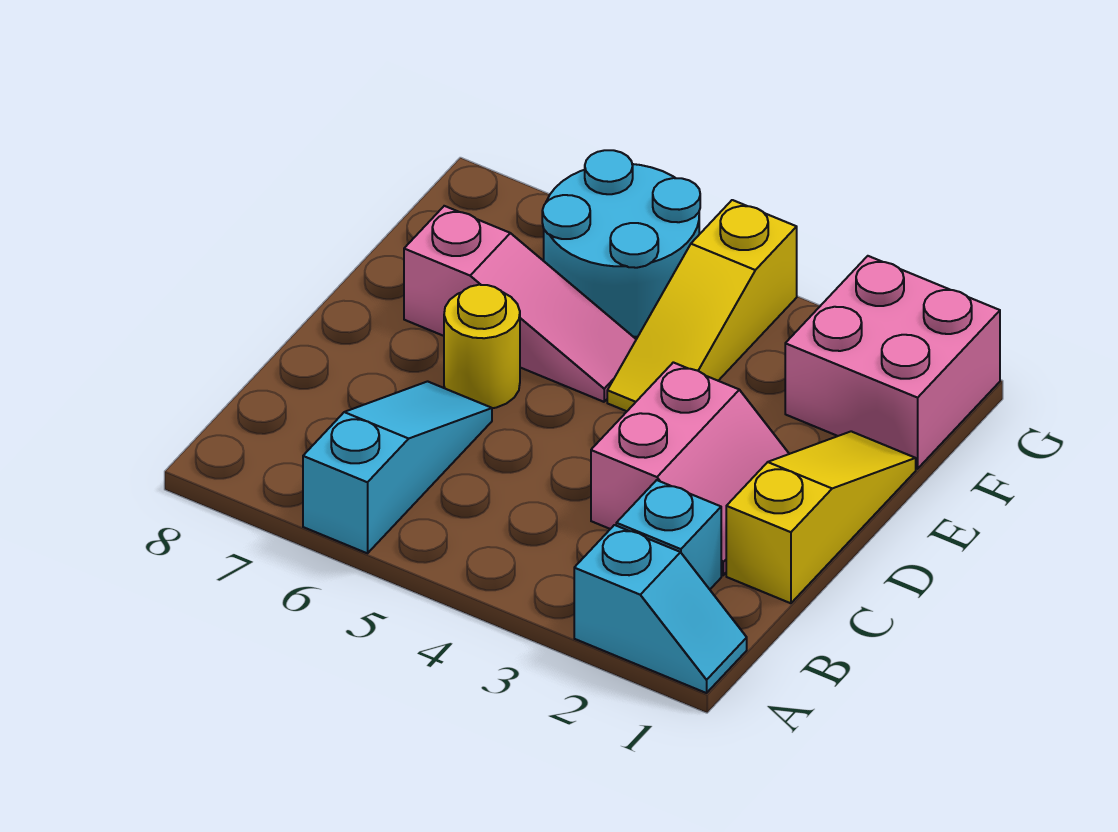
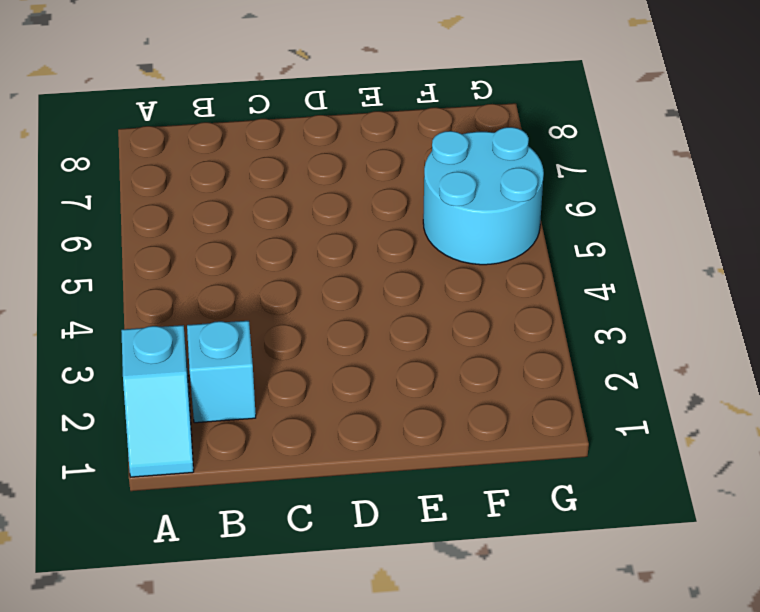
none -> cyan 1x3 slope [303,381,492,553]
none -> yellow 1x3 slope [726,431,916,603]

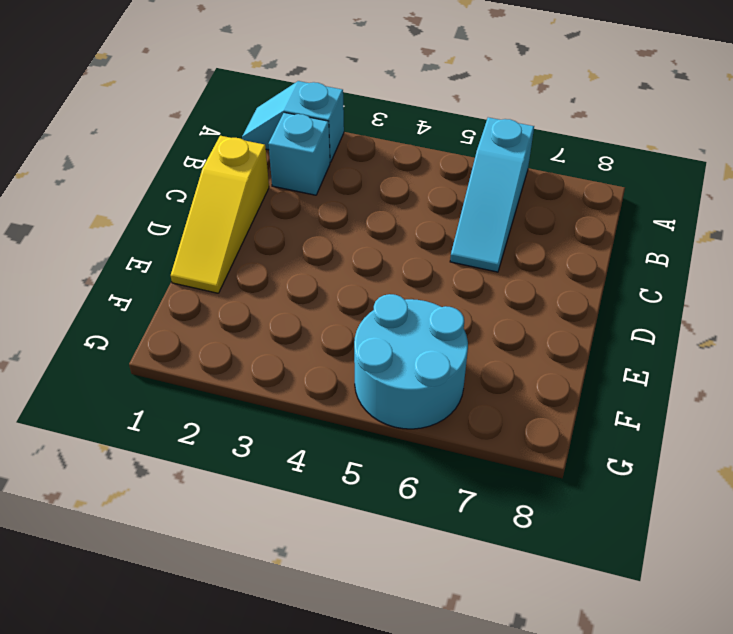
none -> pink 2x2 slope [591,362,789,575]
none -> yellow 1x1 round brick [444,285,520,408]

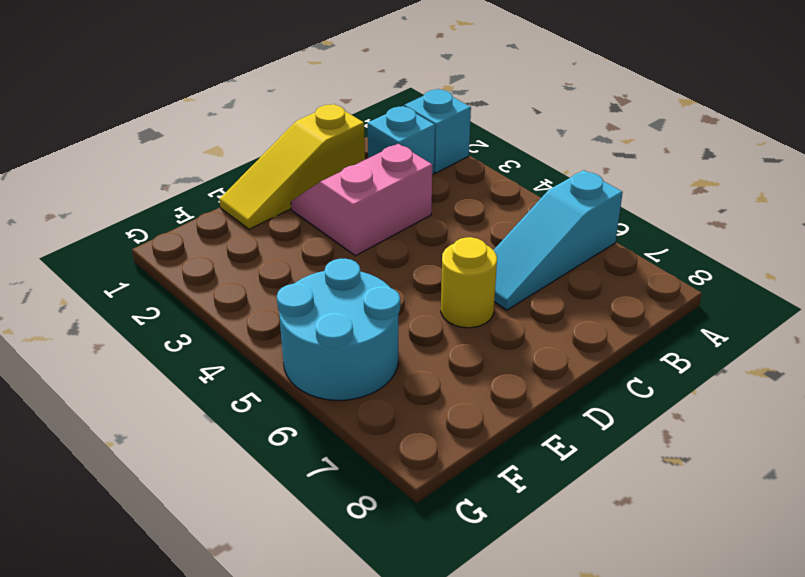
none -> yellow 1x3 slope [607,200,797,411]
none -> pink 1x3 slope [404,206,636,402]

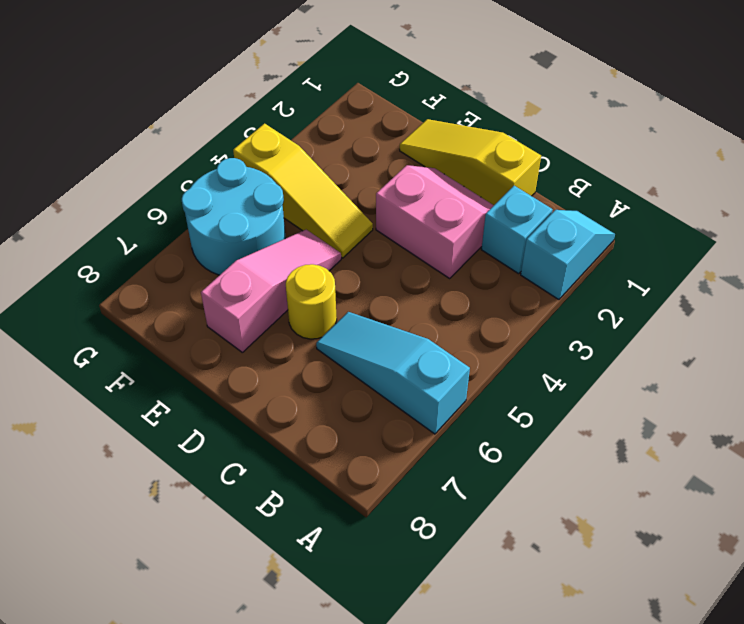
none -> pink 2x2 brick [785,256,1000,469]

